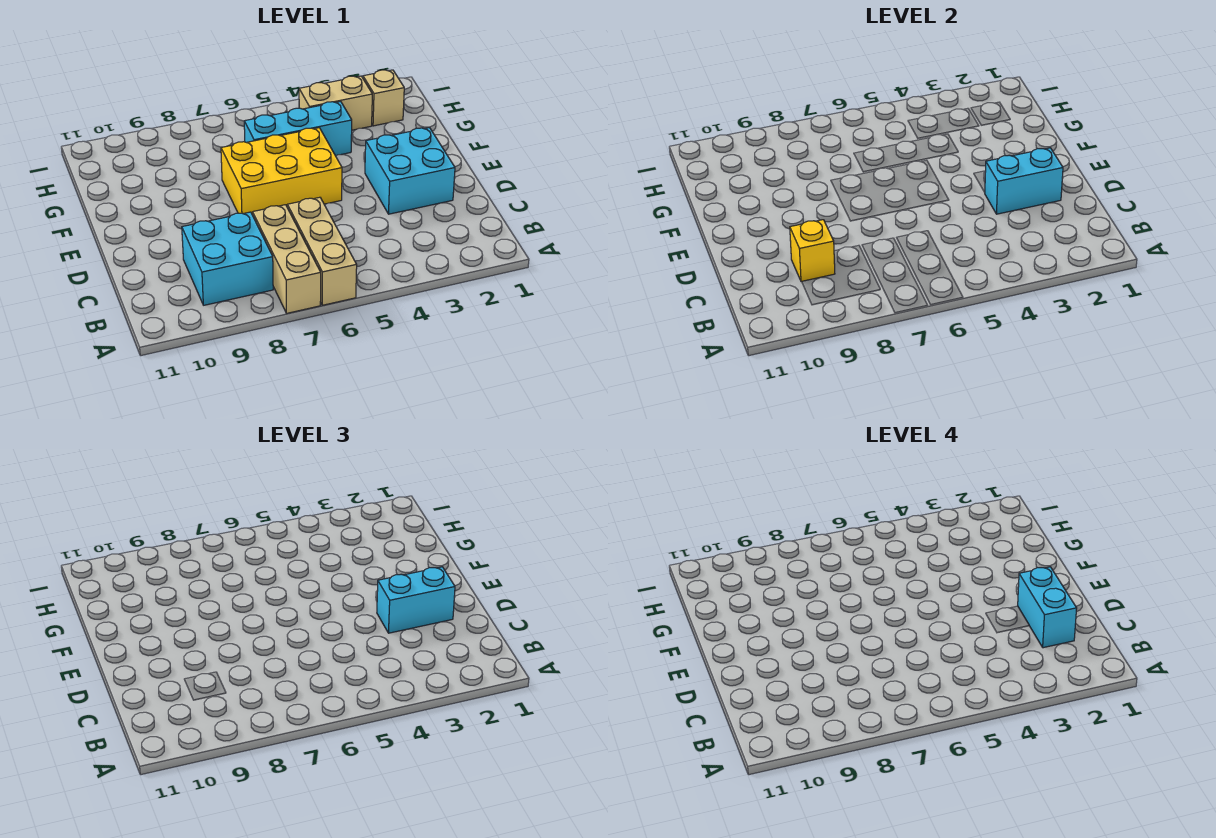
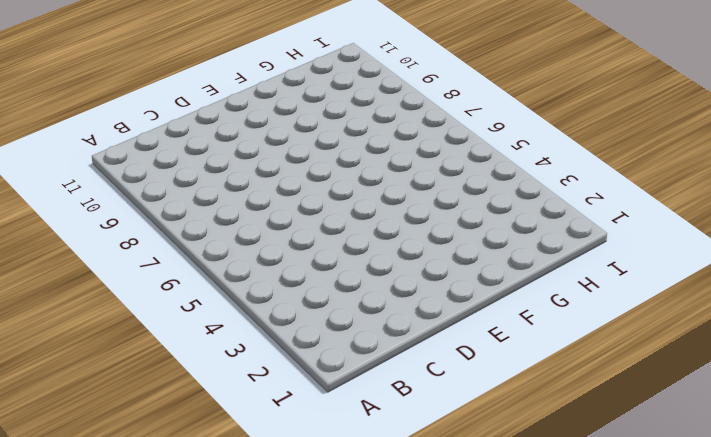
none -> tan 1x3 brick [287,197,357,305]
none -> tan 1x3 brick [253,205,321,313]
none -> cyan 2x2 brick [182,212,273,305]

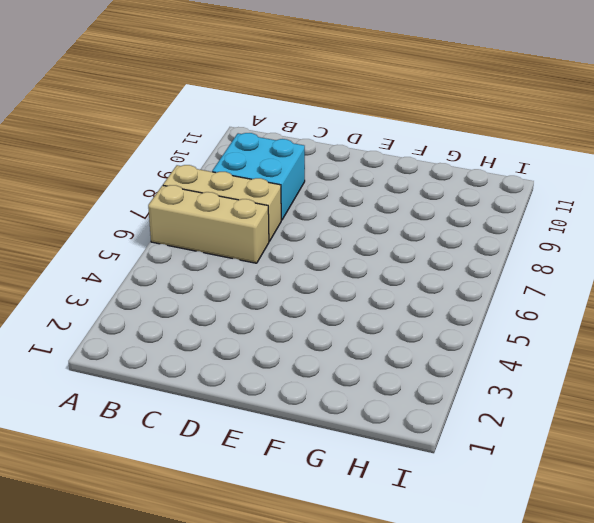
none -> cyan 2x2 brick [365,128,455,214]
none -> yellow 2x3 brick [221,128,342,215]
none -> cyan 1x3 brick [244,101,352,156]

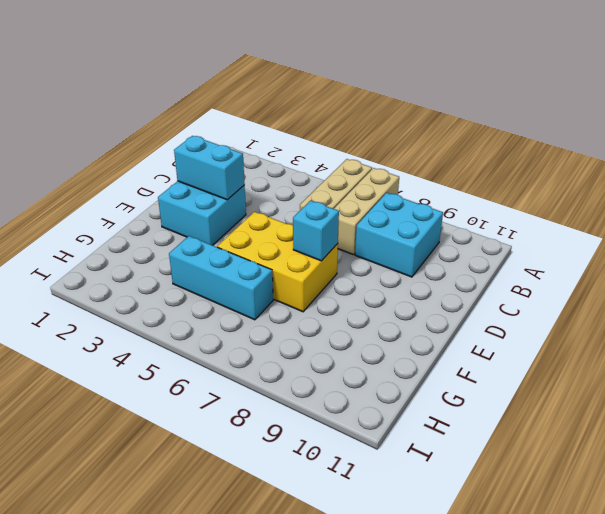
cyan 1x1 brick [293,201,339,261] -> none
none -> tan 1x1 brick [363,70,404,126]
none -> tan 1x2 brick [299,76,372,130]
none -> yellow 1x1 brick [790,220,835,282]

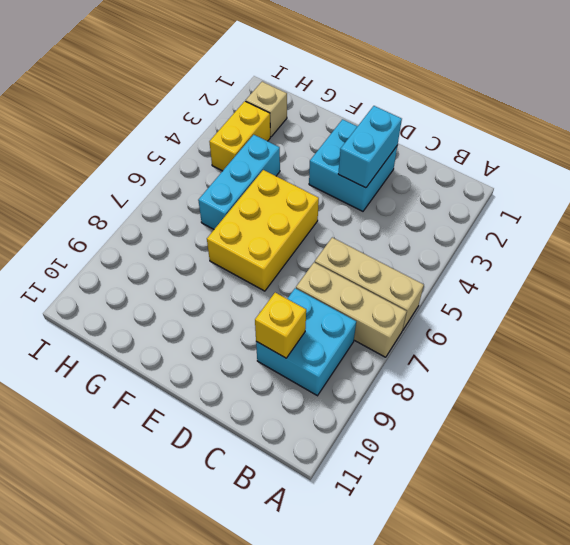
yellow 1x2 brick [209,101,270,171] -> tan 1x2 brick [299,76,372,130]
none -> cyan 1x2 brick [377,567,455,633]
none -> cyan 1x2 brick [1018,567,1077,648]

